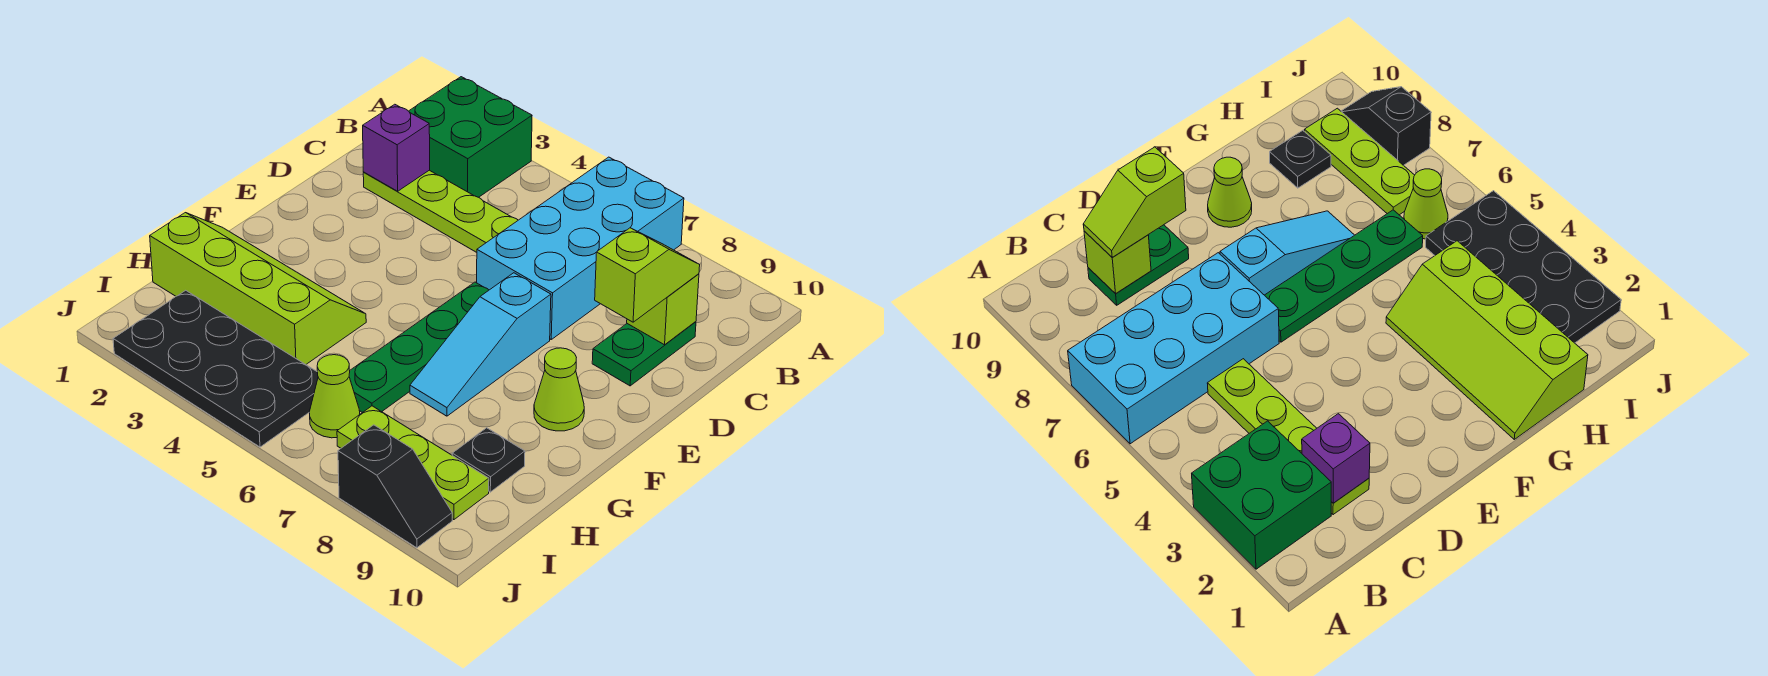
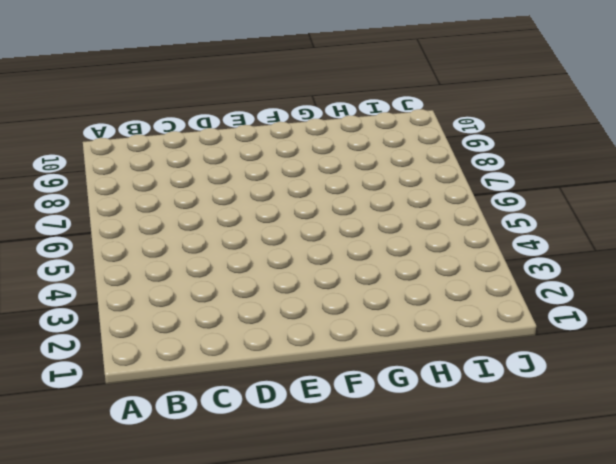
none -> green 2x2 brick [409,77,532,197]
none -> cyan 2x4 brick [477,157,684,339]
none -> lime 1x4 plate [363,170,518,252]

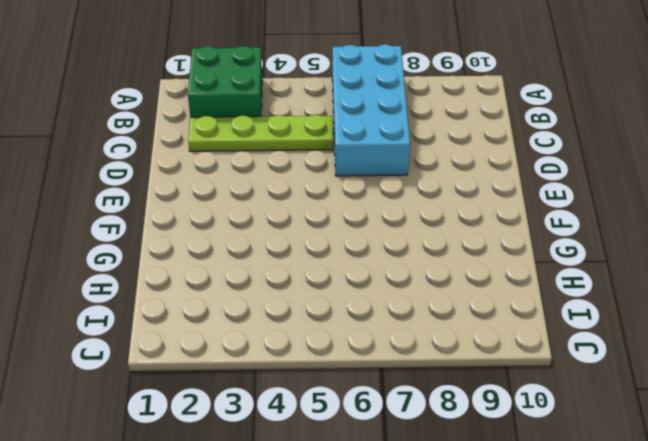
none -> green 1x2 plate [592,322,696,386]
none -> green 1x4 plate [349,282,489,413]
none -> cyan 1x3 slope [410,273,551,416]

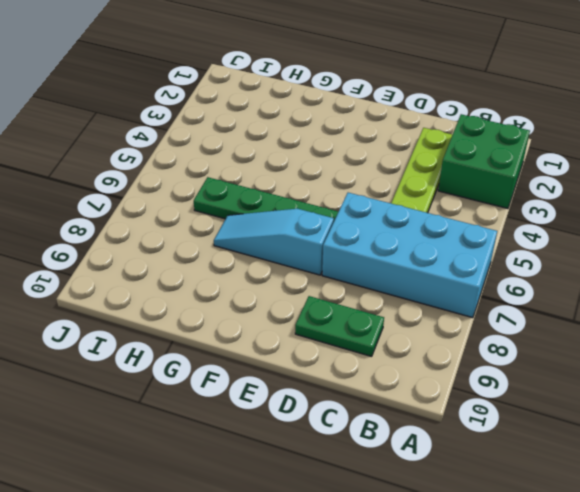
none -> lime 1x1 cone [534,348,584,431]
none -> lime 2x4 slope [150,213,366,365]
none -> black 1x1 plate [452,428,525,492]

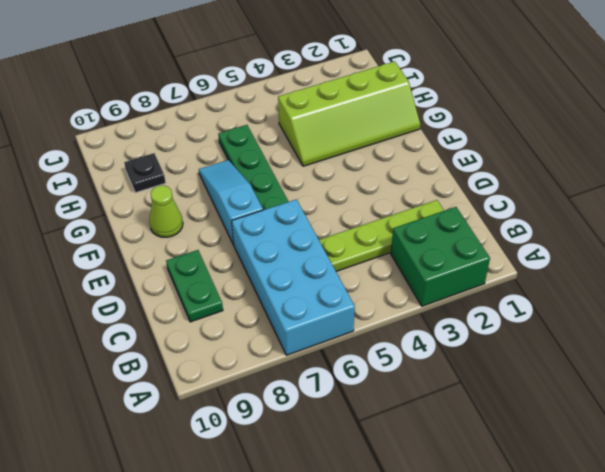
none -> black 2x4 plate [113,290,318,447]
none -> lime 1x1 cone [310,355,360,438]
none -> lime 1x3 plate [337,406,489,520]

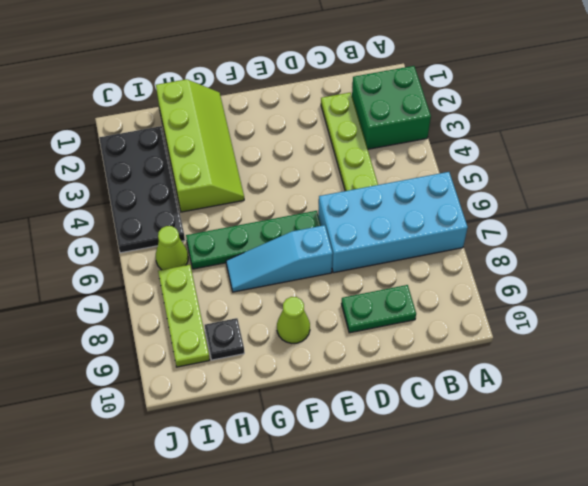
none -> black 1x2 slope [338,425,452,548]
none -> purple 1x1 brick [363,104,430,191]
none -> lime 1x1 brick [627,274,699,345]

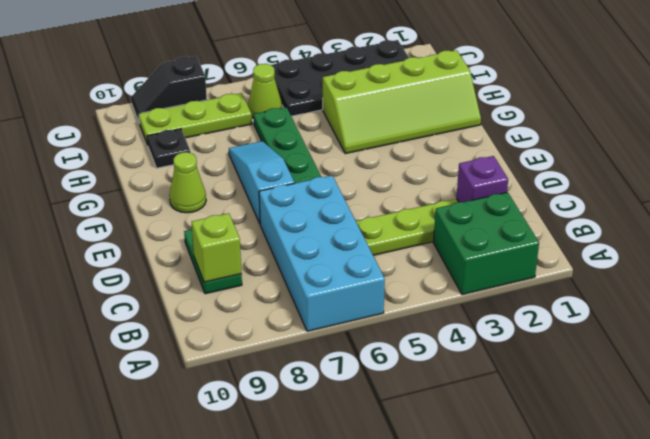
none -> lime 1x2 slope [595,228,700,322]

